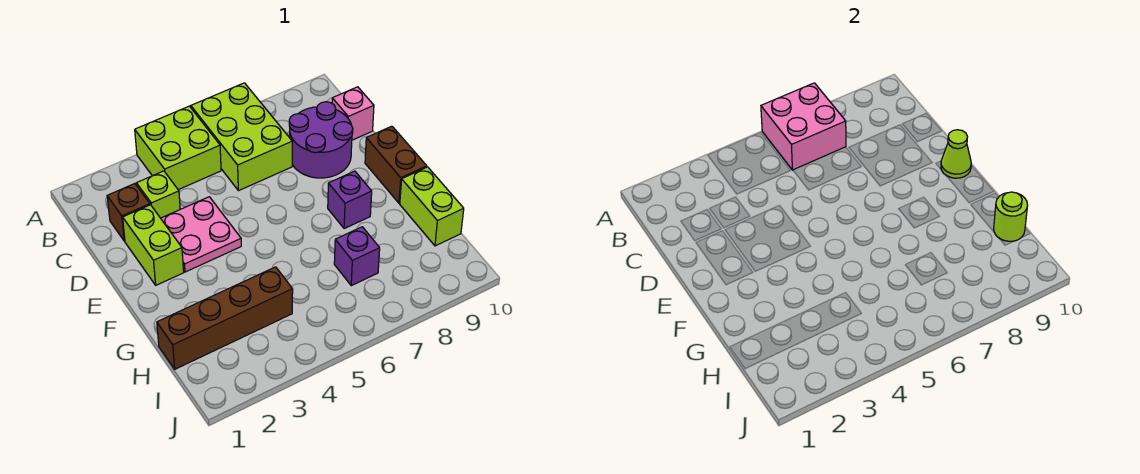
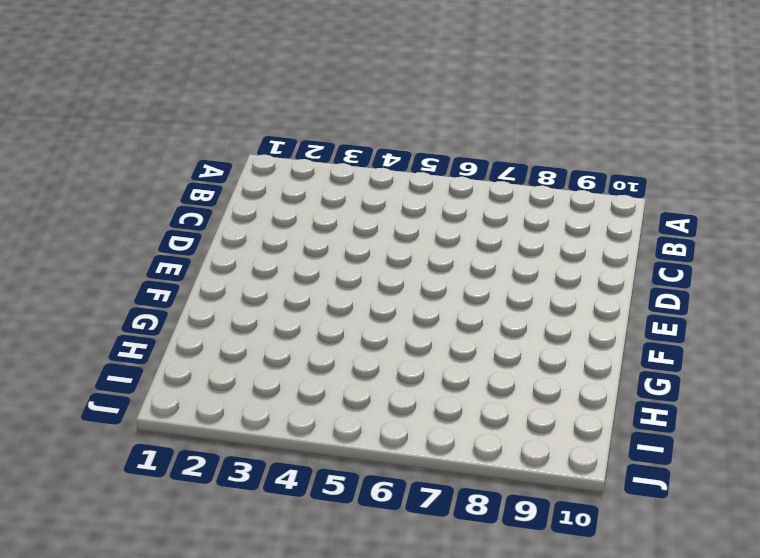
none -> lime 2x2 brick [135,106,221,190]
none -> lime 2x3 brick [191,83,292,191]
none -> brown 1x1 brick [107,184,150,241]

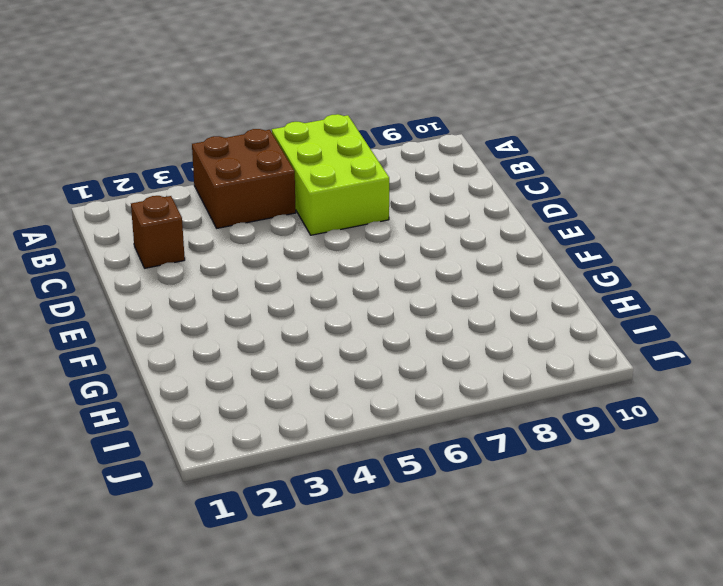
brown 2x2 brick [192,129,296,228] -> lime 2x2 brick [135,106,221,190]
none -> lime 1x1 brick [136,171,180,218]
none -> purple 2x2 round brick [289,102,353,178]
none -> pink 1x1 brick [332,87,374,140]

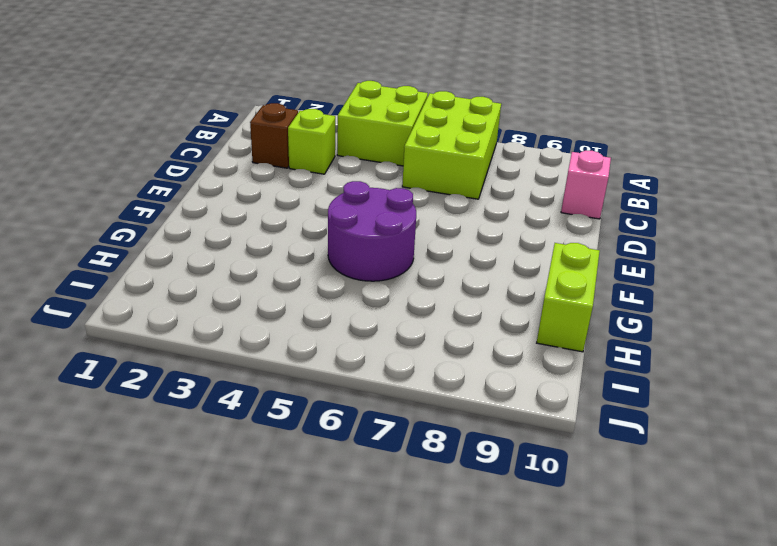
purple 2x2 round brick [328,181,416,281] -> purple 2x2 round brick moved to [289,102,353,178]
none -> lime 1x2 brick [123,205,184,285]
none -> pink 2x2 plate [161,197,241,272]
none -> brown 1x2 brick [365,126,427,203]

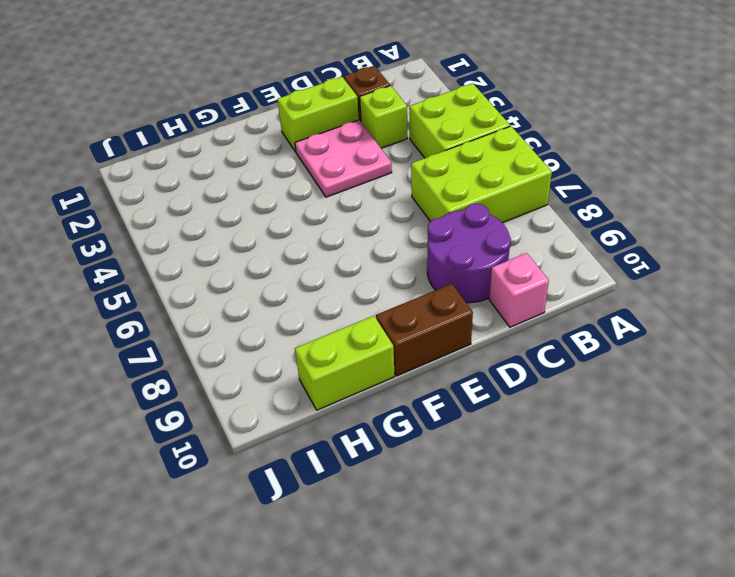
none -> purple 1x1 brick [328,171,372,229]
none -> brown 1x4 brick [157,267,293,369]
none -> purple 1x1 brick [334,227,380,286]

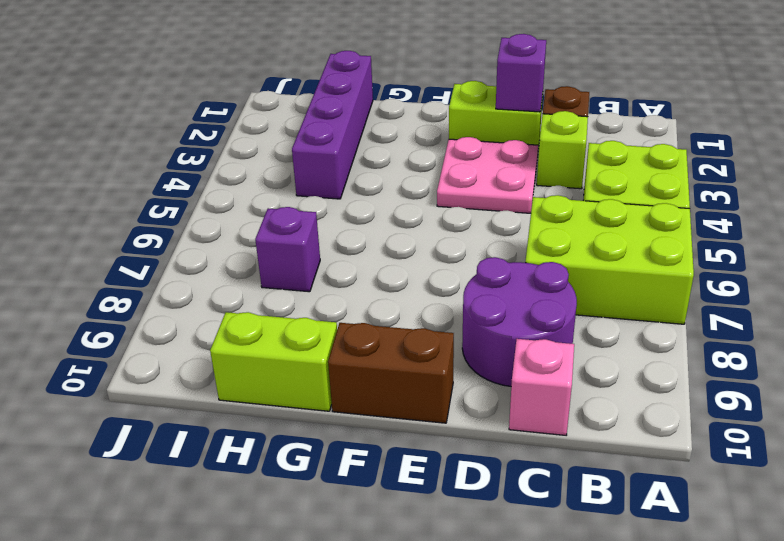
purple 1x1 brick [496,34,546,112] -> purple 1x1 brick moved to [328,171,372,229]
purple 1x4 brick [292,51,373,199] -> brown 1x4 brick [157,267,293,369]
none -> pink 2x2 brick [761,83,846,170]
none -> lime 1x1 cone [941,130,971,178]
none -> lime 1x1 round brick [994,192,1028,241]

